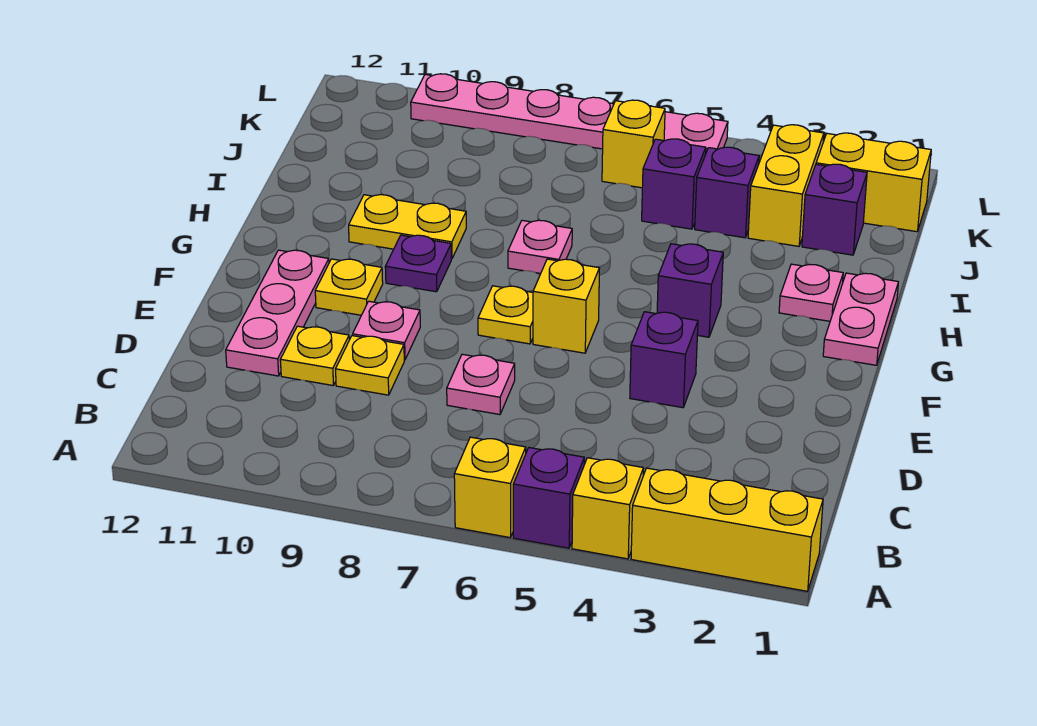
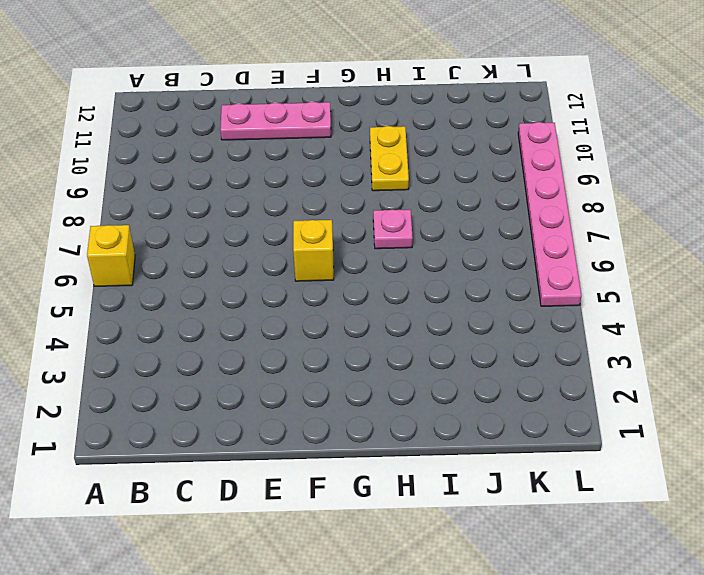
none -> yellow 1x3 brick [631,468,823,591]
none -> yellow 1x1 brick [572,458,643,559]
none -> purple 1x1 brick [513,448,584,548]

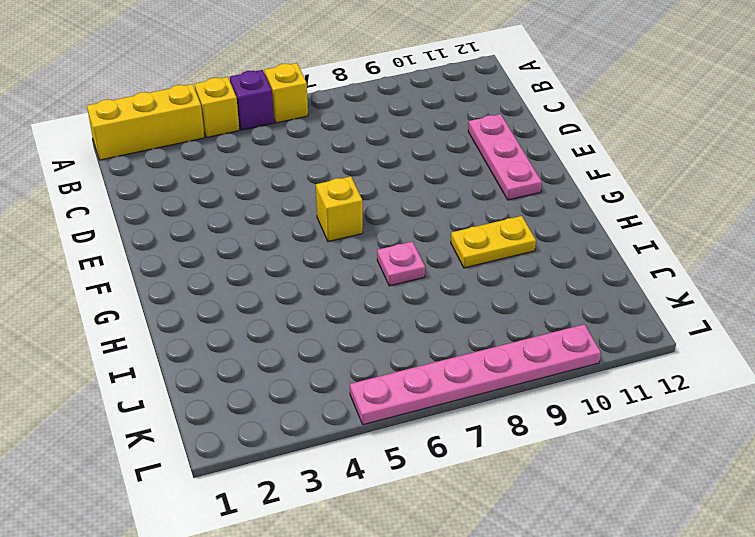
none -> pink 1x1 plate [447,354,515,415]
none -> yellow 1x1 plate [336,336,404,395]
none -> yellow 1x1 plate [280,326,349,385]

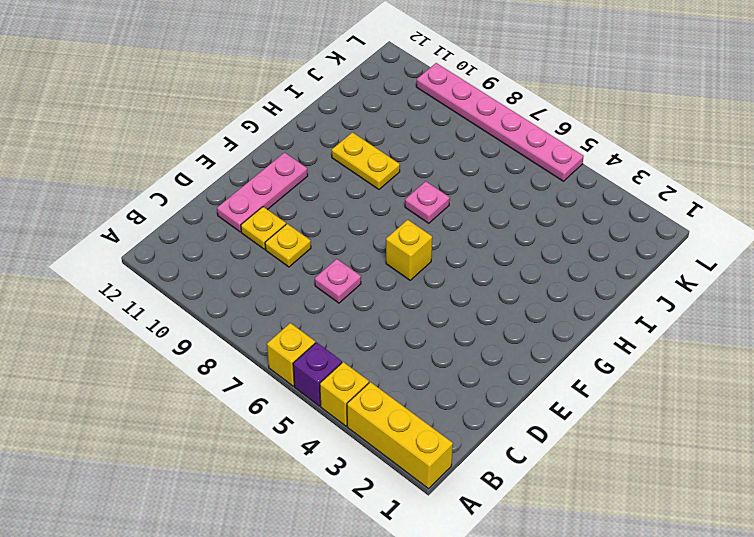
none -> purple 1x1 brick [630,312,698,408]
none -> pink 1x1 plate [353,301,420,360]
none -> yellow 1x1 plate [478,286,533,344]

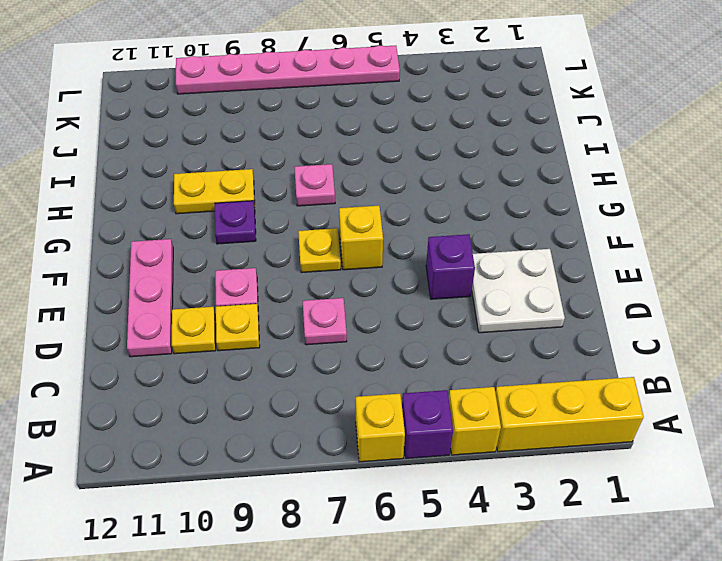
white 2x2 plate [472,249,565,333] -> none
none -> yellow 1x1 plate [315,259,383,315]
none -> pink 1x2 plate [823,273,898,365]
none -> purple 1x1 brick [657,244,723,337]

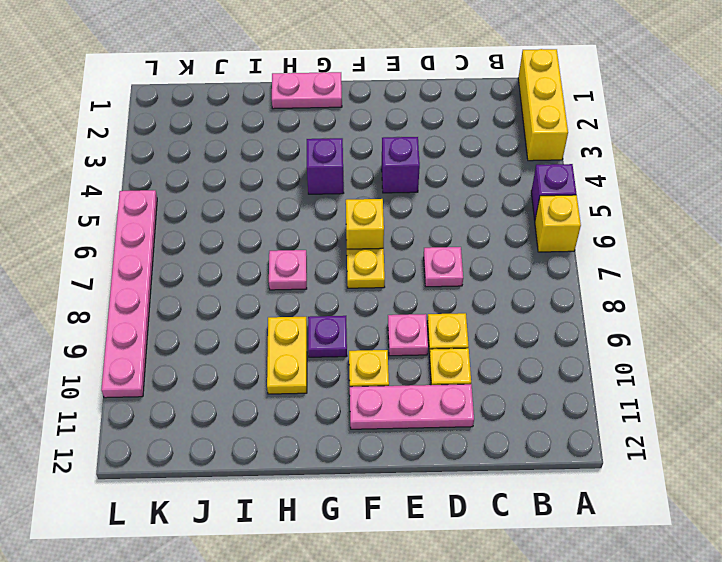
none -> yellow 1x1 brick [572,458,643,559]
none -> pink 1x1 plate [779,264,843,321]
none -> purple 1x1 brick [802,164,867,255]

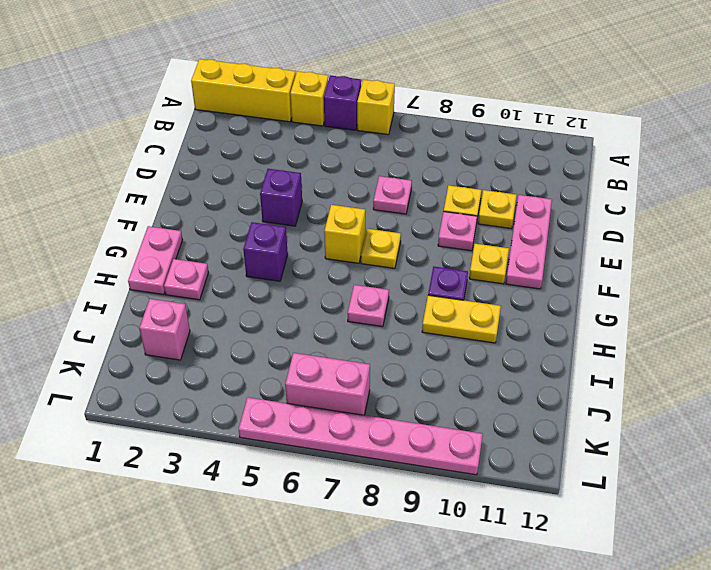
pink 1x1 brick [139,299,190,360] -> purple 1x1 brick [802,164,867,255]
pink 1x2 brick [285,353,370,415] -> yellow 1x1 brick [602,100,665,188]
none -> yellow 1x2 brick [748,125,824,246]
none -> purple 1x1 brick [695,147,759,238]
none -> purple 1x1 brick [642,139,706,229]

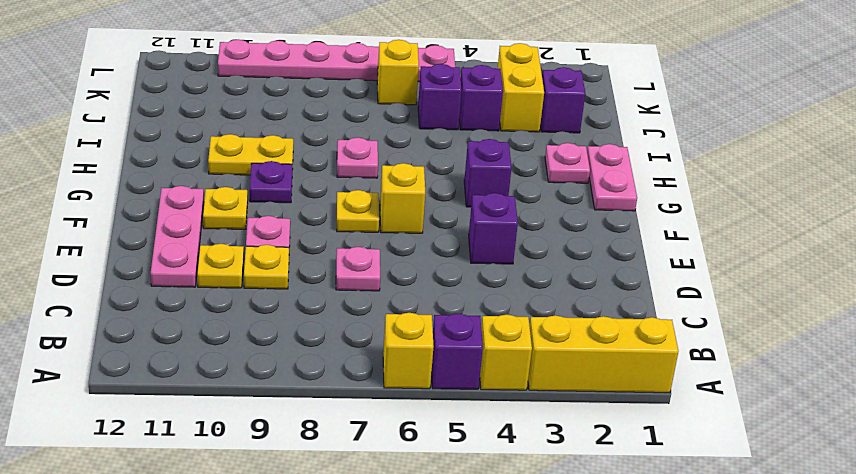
none -> yellow 1x2 brick [816,133,931,232]

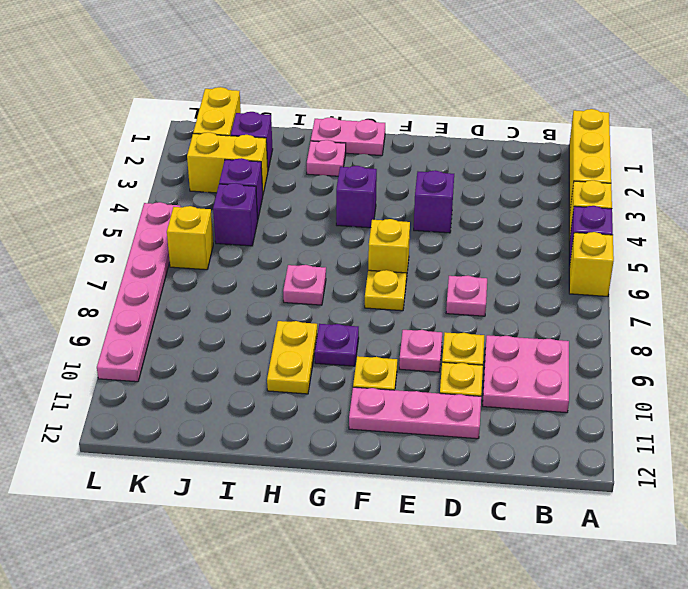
pink 2x2 plate [483,335,569,413] -> none

